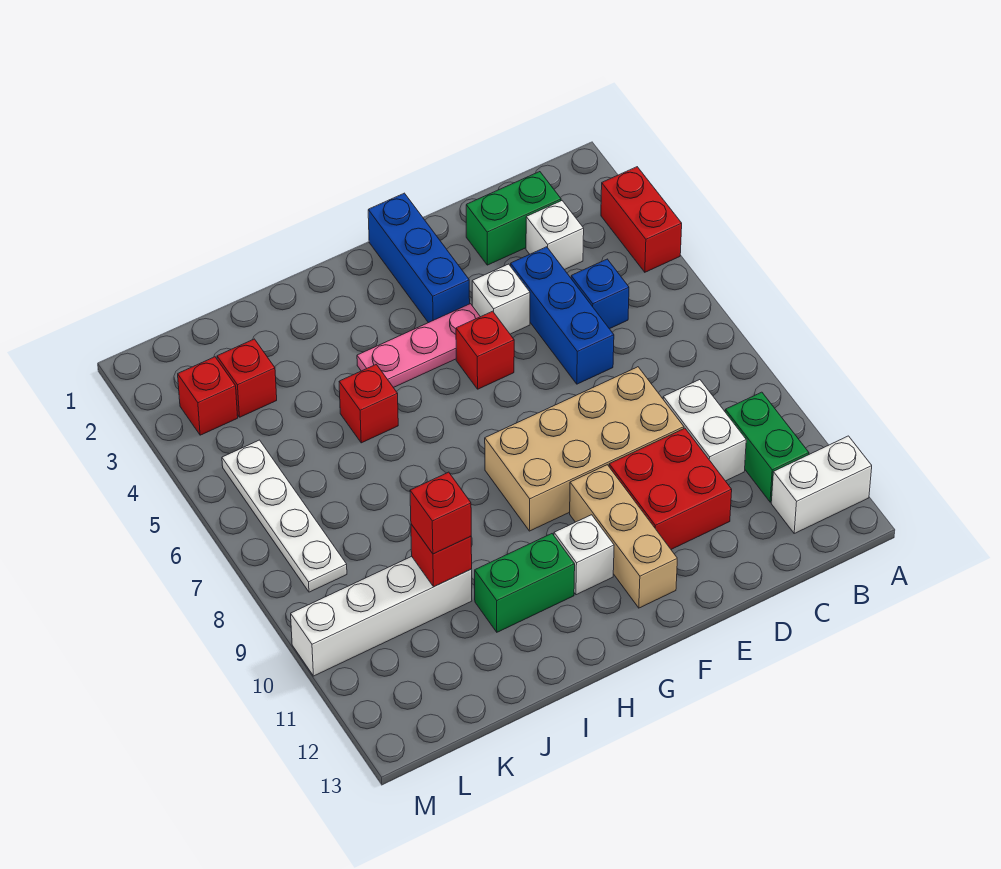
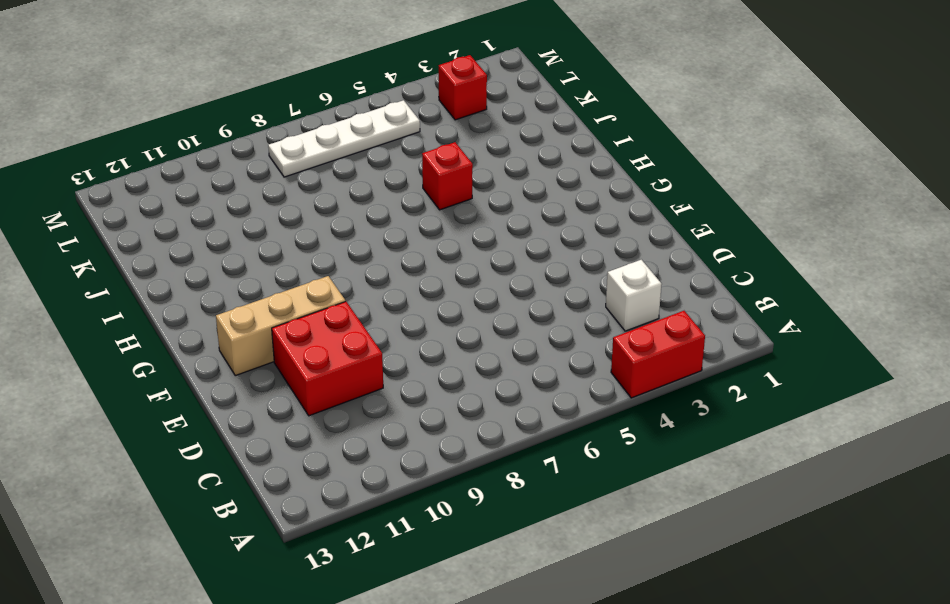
none -> white 1x2 brick [771,436,872,533]
none -> green 1x2 brick [725,392,809,502]
none -> green 1x2 brick [466,172,561,265]

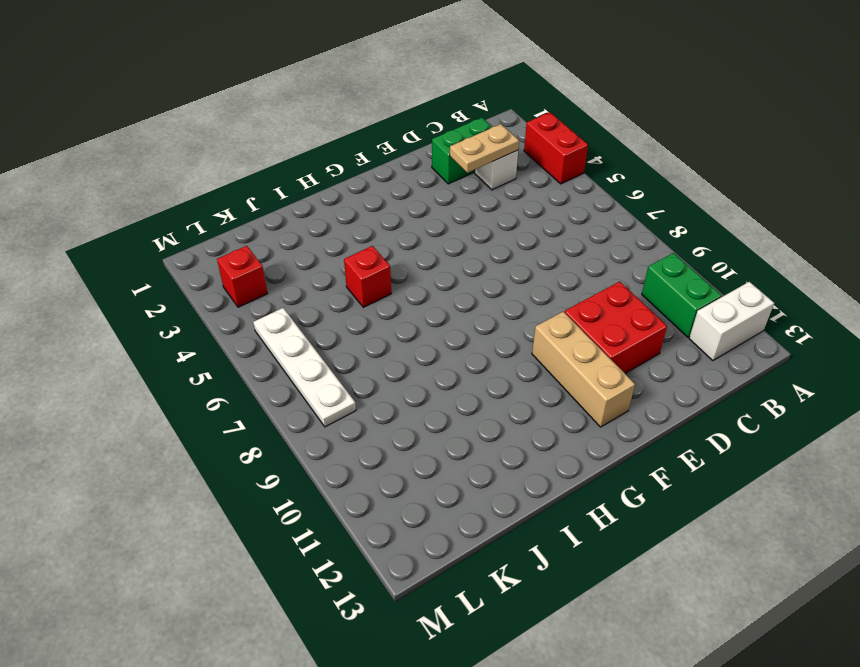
tan 1x2 plate [450,124,519,173] -> none
none -> blue 1x1 brick [571,259,629,329]
none -> white 1x2 brick [663,380,746,481]
none -> blue 1x3 brick [511,247,614,384]

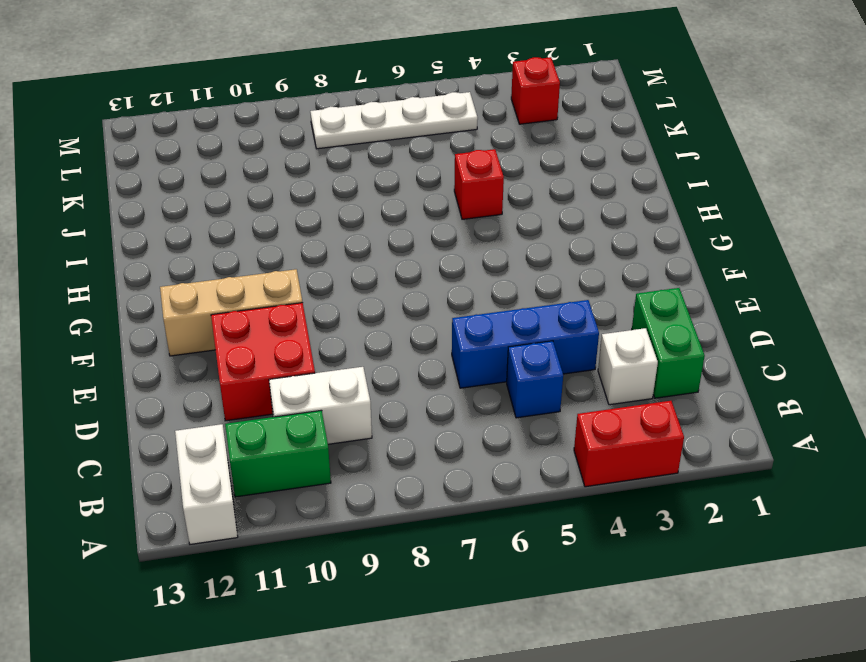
none -> tan 2x4 brick [485,367,684,531]
none -> white 1x1 brick [472,264,530,334]
none -> blue 1x3 brick [368,193,470,323]

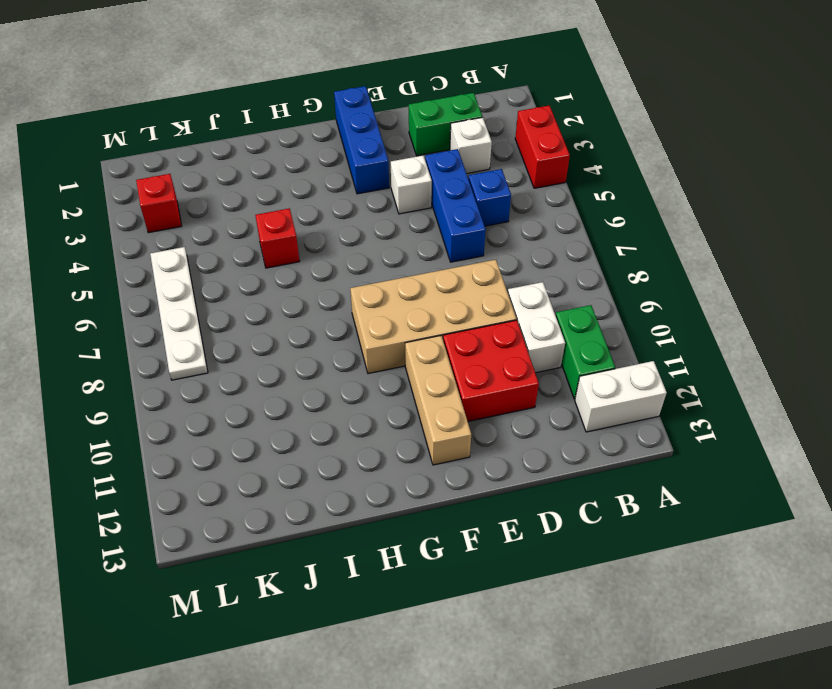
none -> pink 1x3 plate [357,304,480,388]
none -> red 1x1 brick [456,311,514,389]
none -> white 1x1 brick [554,515,614,595]

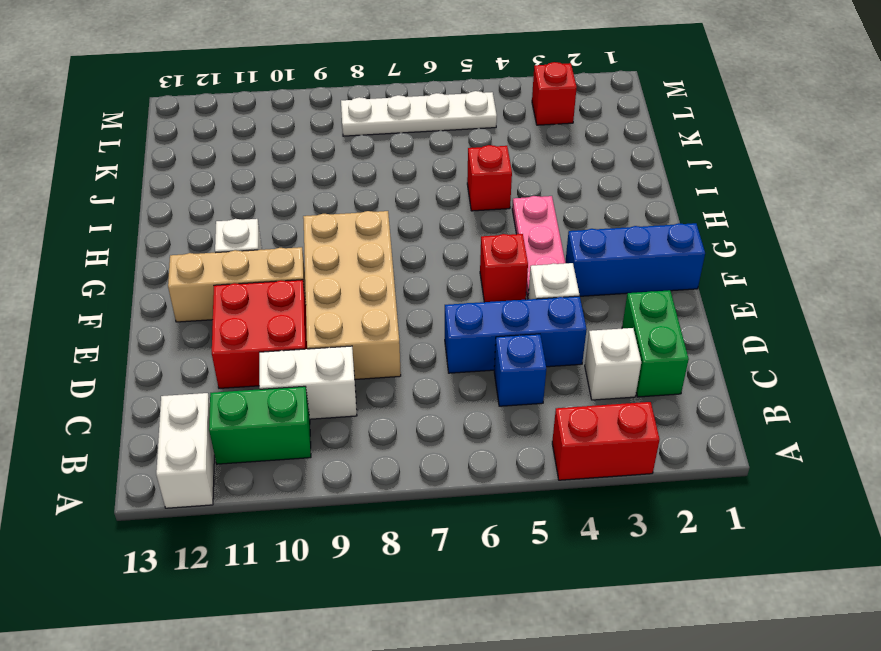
none -> green 1x2 brick [475,534,575,632]
none -> white 1x4 brick [291,557,472,676]
none -> red 1x1 brick [217,339,277,417]

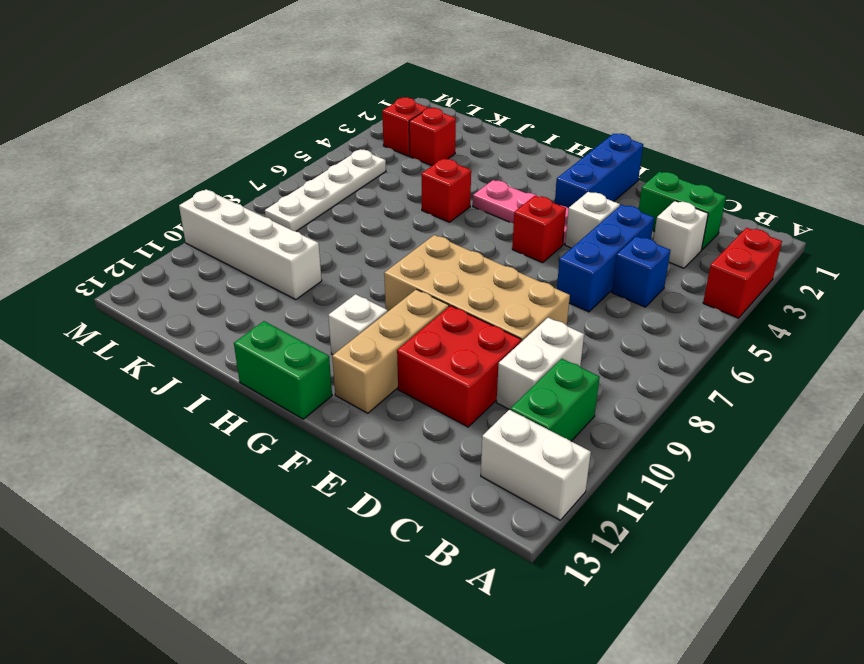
green 1x2 brick [234,321,332,419] -> green 1x2 brick moved to [475,534,575,632]
none -> red 1x1 brick [411,524,472,587]
none -> red 1x1 brick [410,472,471,554]

